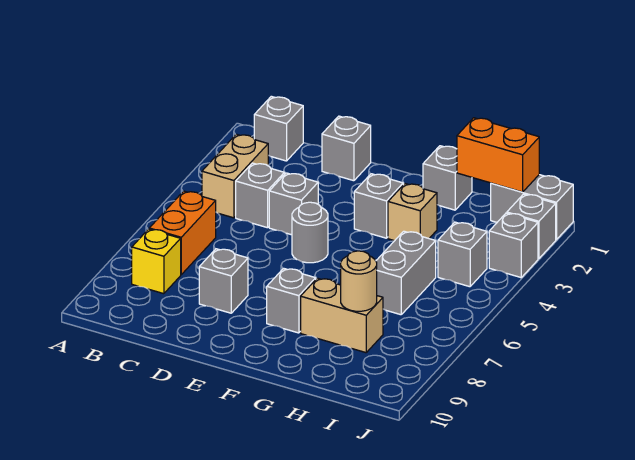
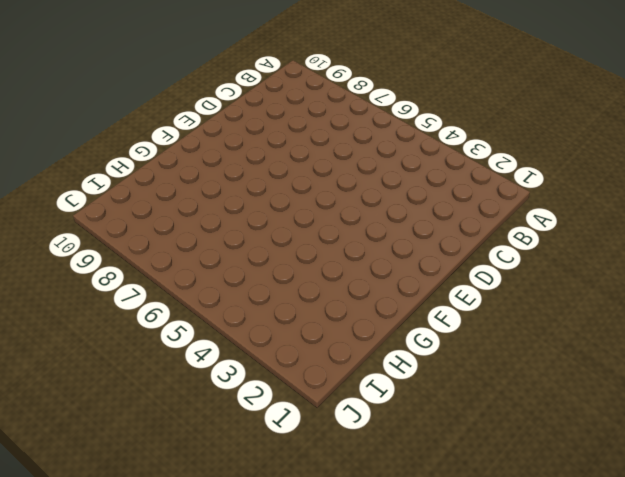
none -> grey 1x1 brick [254,96,303,161]
none -> tan 1x2 brick [202,134,268,218]
none -> orange 1x2 brick [149,191,216,274]

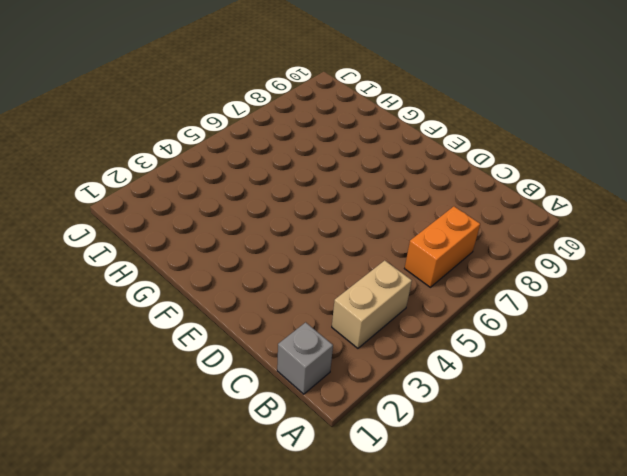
none -> yellow 1x1 brick [132,229,181,294]
none -> grey 1x1 brick [236,163,284,228]
none -> grey 1x1 brick [322,116,371,181]

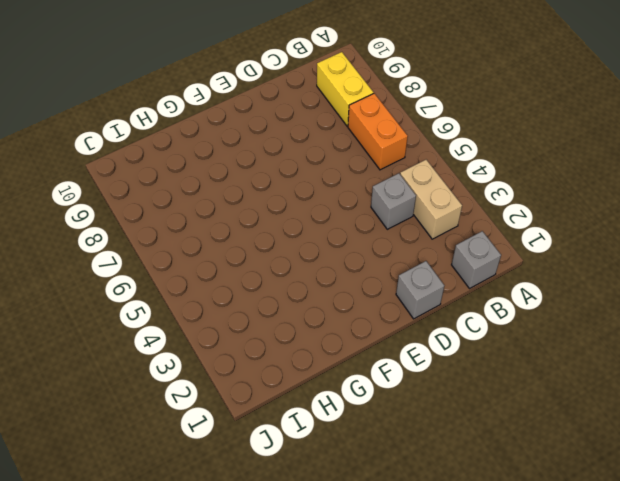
yellow 1x2 brick [317,52,374,126] -> yellow 1x1 brick [132,229,181,294]
none -> grey 1x1 brick [269,173,318,235]
none -> grey 1x1 brick [199,249,248,313]
none -> grey 1x1 round brick [292,202,328,263]

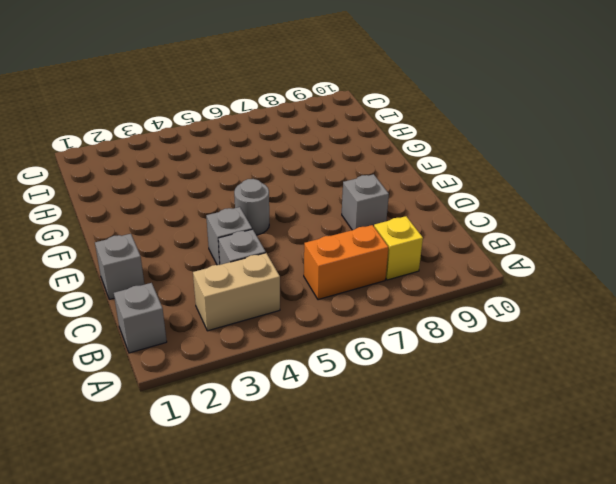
none -> grey 1x1 brick [354,174,403,238]
none -> grey 1x1 brick [267,268,316,333]
none -> grey 1x1 brick [423,146,472,210]

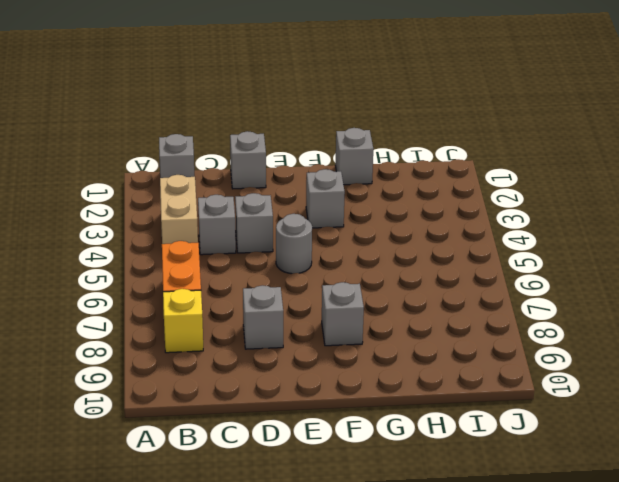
none -> tan 1x1 brick [388,184,437,241]
none -> tan 1x2 brick [301,278,383,353]
none -> grey 1x2 brick [376,231,436,315]

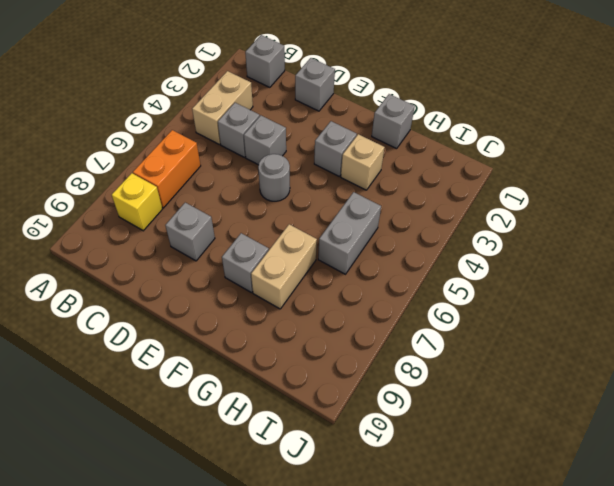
tan 1x2 brick [251,224,317,309] -> tan 1x2 brick turned to [301,278,383,353]
none -> grey 1x2 brick [491,175,573,240]
none -> grey 1x1 brick [438,222,487,287]
none -> grey 1x1 brick [507,194,556,259]

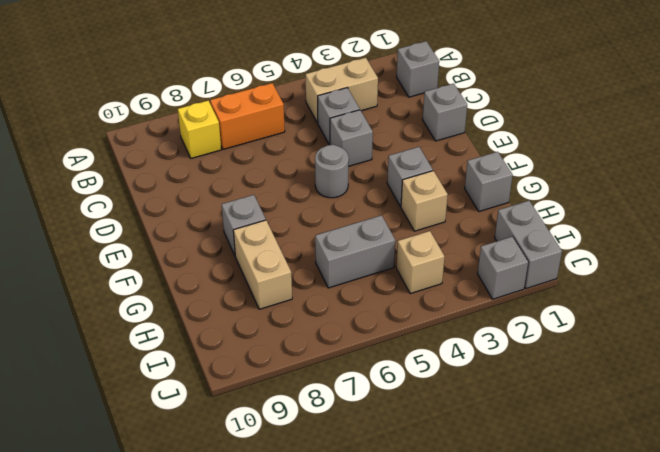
tan 1x1 brick [396,231,445,294] -> grey 1x1 brick [438,222,487,287]
none -> grey 1x1 brick [199,249,248,313]
none -> grey 1x1 brick [489,213,538,277]
none -> orange 1x2 brick [457,118,539,192]

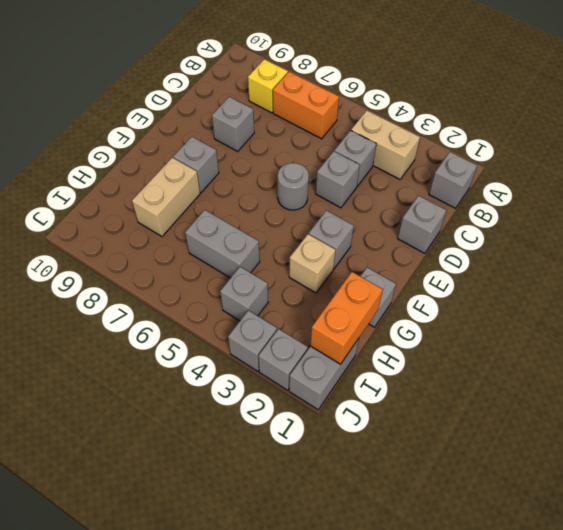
none -> tan 1x1 round brick [341,251,377,311]

